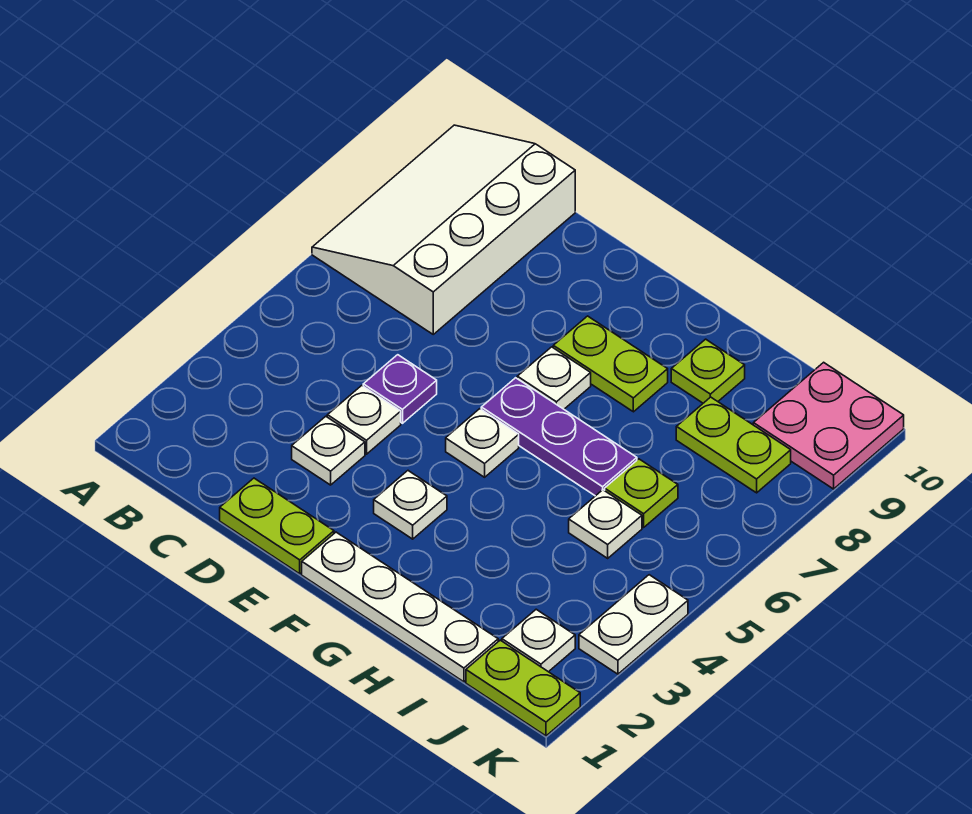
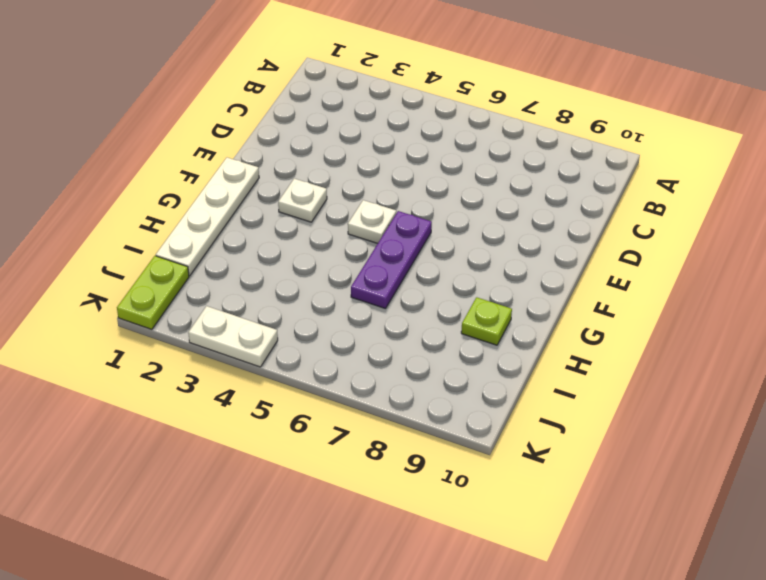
none -> white 3x4 slope [312,125,575,334]
none -> lime 1x2 plate [220,478,334,574]
none -> white 1x1 plate [292,416,365,485]

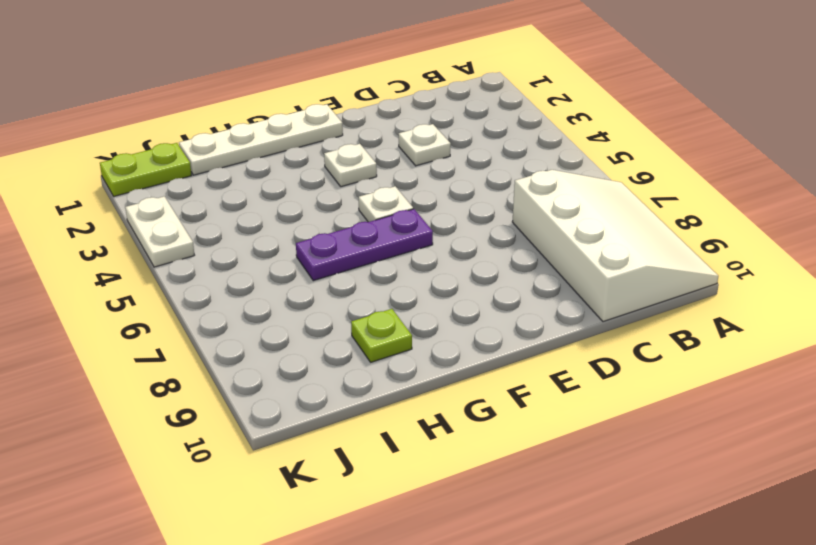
none -> lime 1x2 plate [220,478,334,574]
none -> white 1x1 plate [327,386,401,454]
none -> purple 1x1 plate [363,355,437,423]

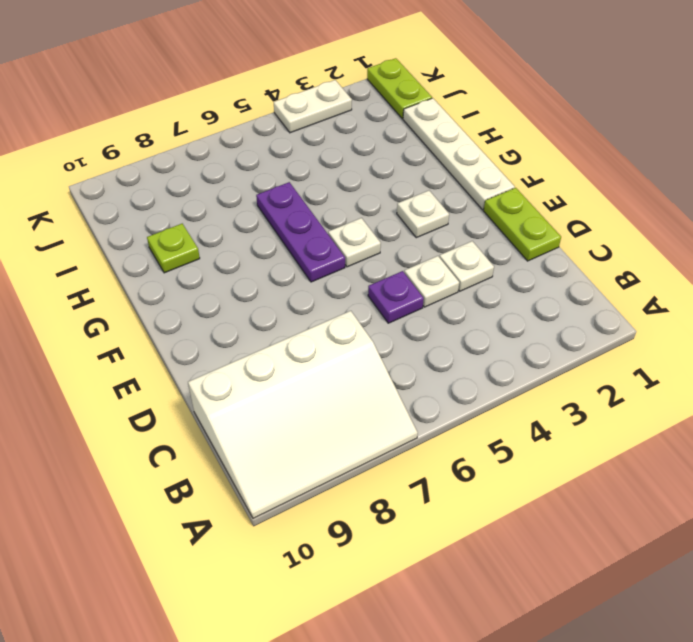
none -> white 1x1 plate [517,347,591,409]
none -> lime 1x2 plate [553,316,668,412]
none -> white 1x1 plate [569,490,642,558]

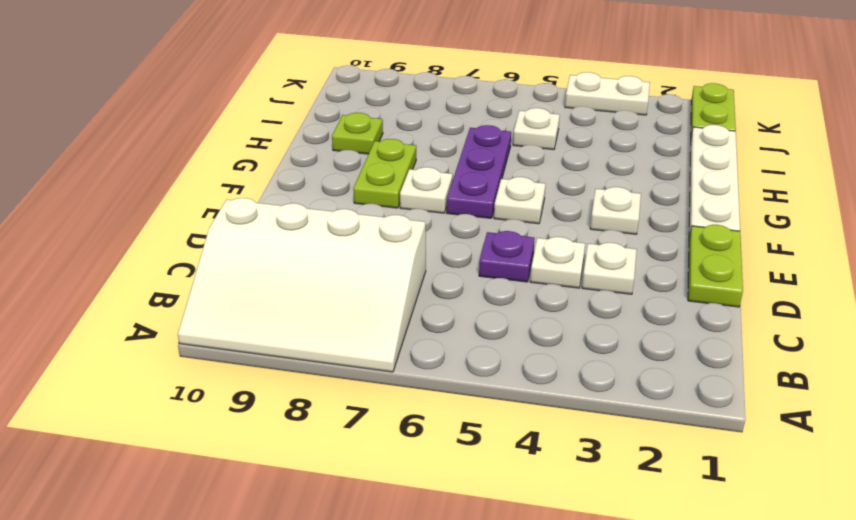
none -> lime 1x1 plate [605,459,678,527]
none -> lime 1x2 plate [676,397,791,493]
none -> white 1x1 plate [502,609,575,672]

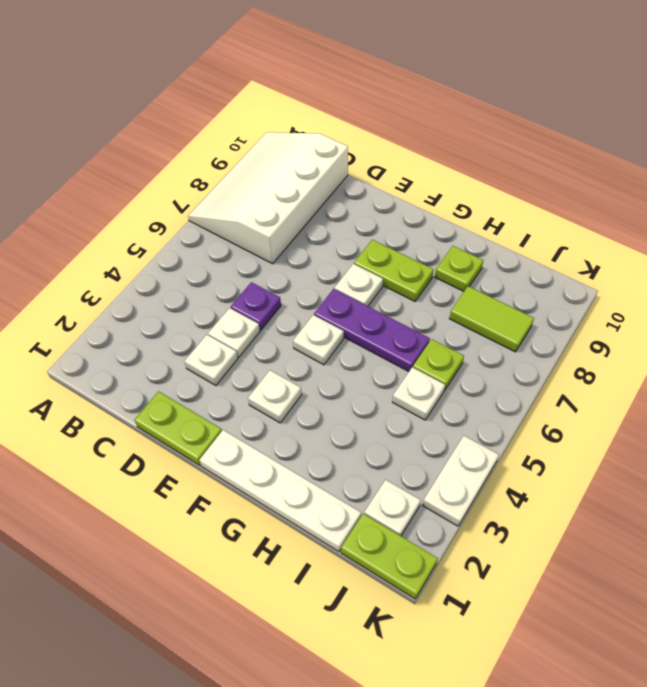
lime 1x2 tile [449,286,534,352] -> lime 1x2 plate [676,397,791,493]
none -> pink 2x2 plate [753,362,904,489]

